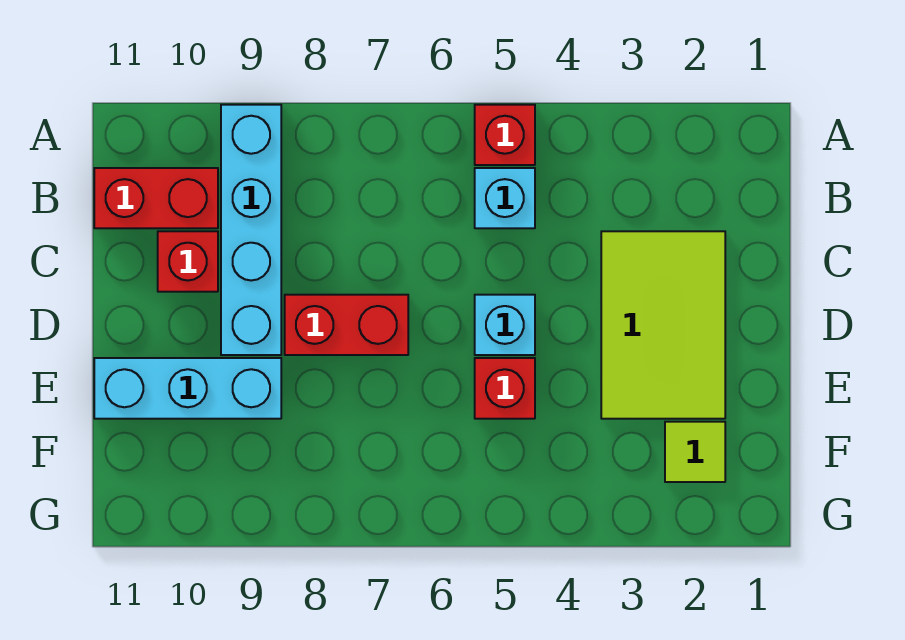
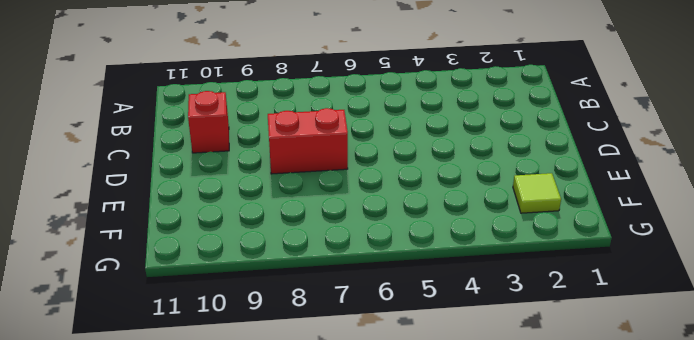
none -> red 1x1 brick [475,105,535,165]
none -> cyan 1x4 brick [221,105,281,355]

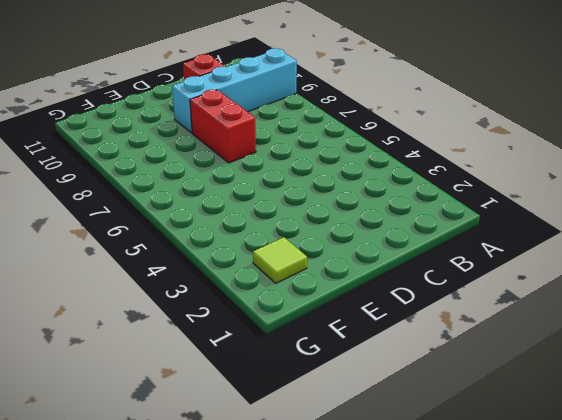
none -> red 1x1 brick [475,105,535,165]
none -> cyan 1x1 brick [475,168,535,228]

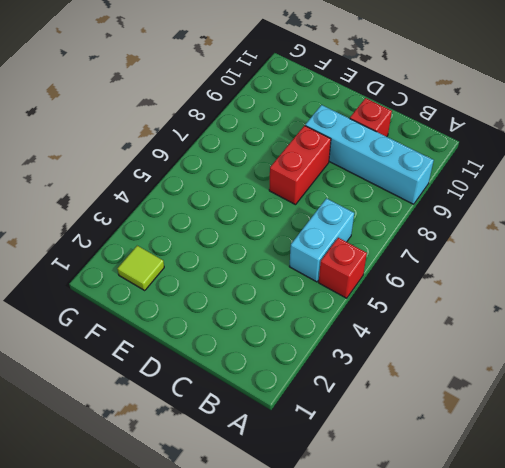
cyan 1x2 brick [289,198,354,282] -> cyan 1x1 brick [475,168,535,228]
none -> red 1x2 brick [94,168,218,228]
none -> lime 2x3 tile [601,231,725,419]

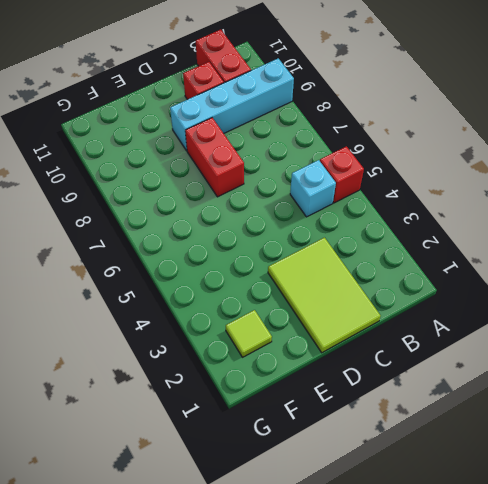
lime 2x3 tile [268,238,381,353] -> lime 2x3 tile turned to [601,231,725,419]
none -> cyan 1x1 brick [475,295,535,355]
none -> red 1x1 brick [475,358,535,419]

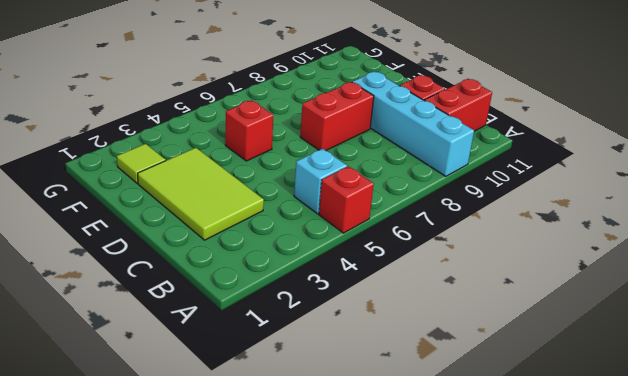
none -> cyan 1x1 brick [475,295,535,355]
none -> cyan 1x3 brick [94,358,281,419]

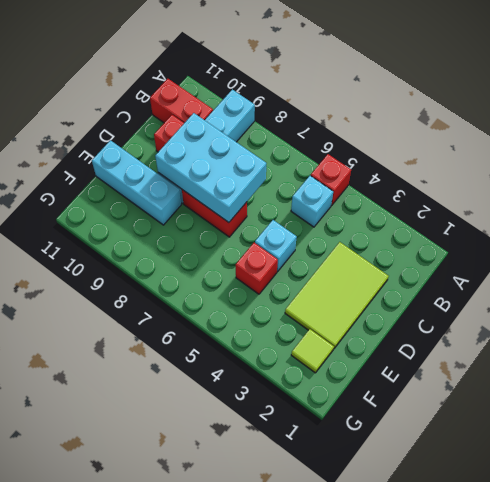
cyan 2x3 brick [155,113,266,222] -> none

